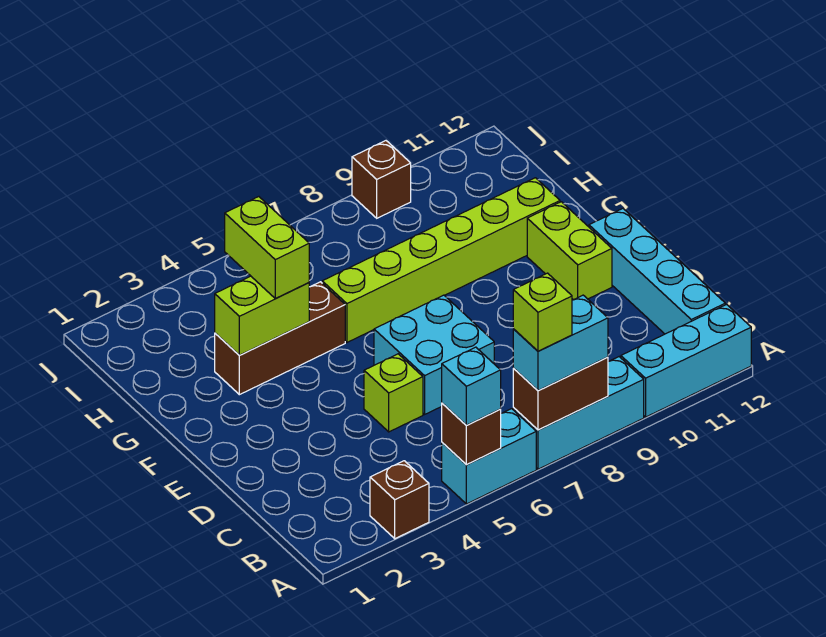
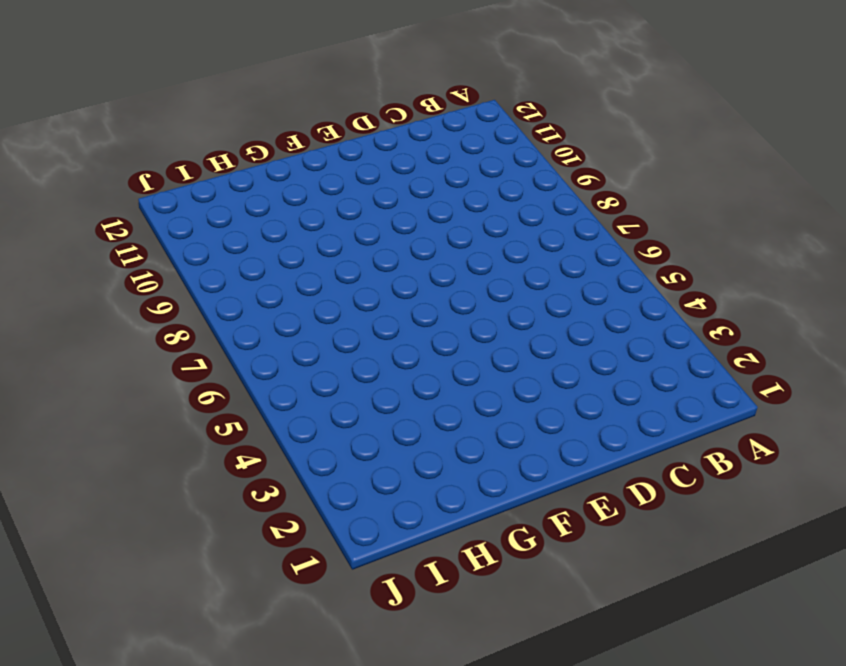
none -> brown 1x1 brick [370,461,429,539]
none -> cyan 1x2 brick [442,409,536,504]
none -> cyan 1x3 brick [513,357,644,469]

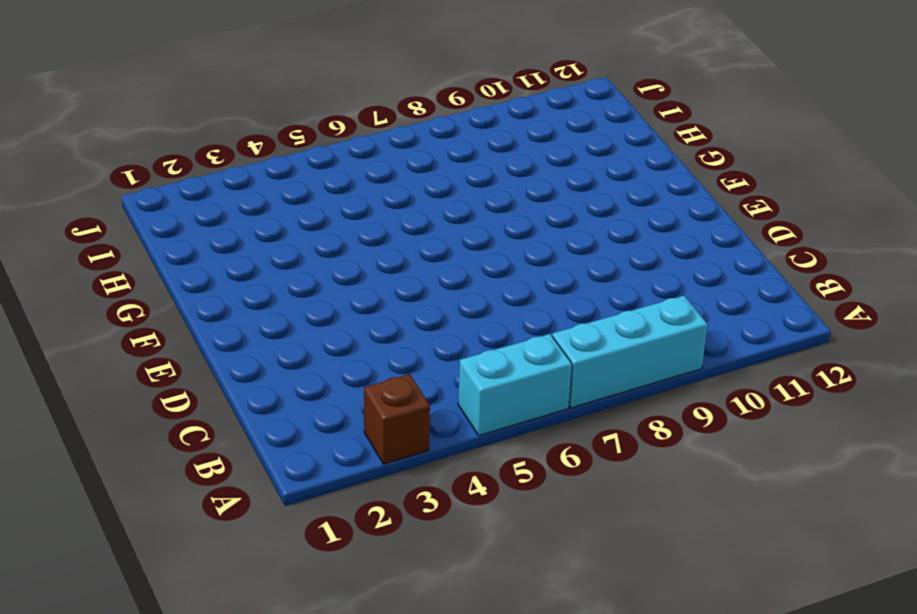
none -> cyan 1x3 brick [621,305,751,417]
none -> cyan 1x4 brick [589,209,725,334]
none -> lime 1x1 brick [364,354,423,432]

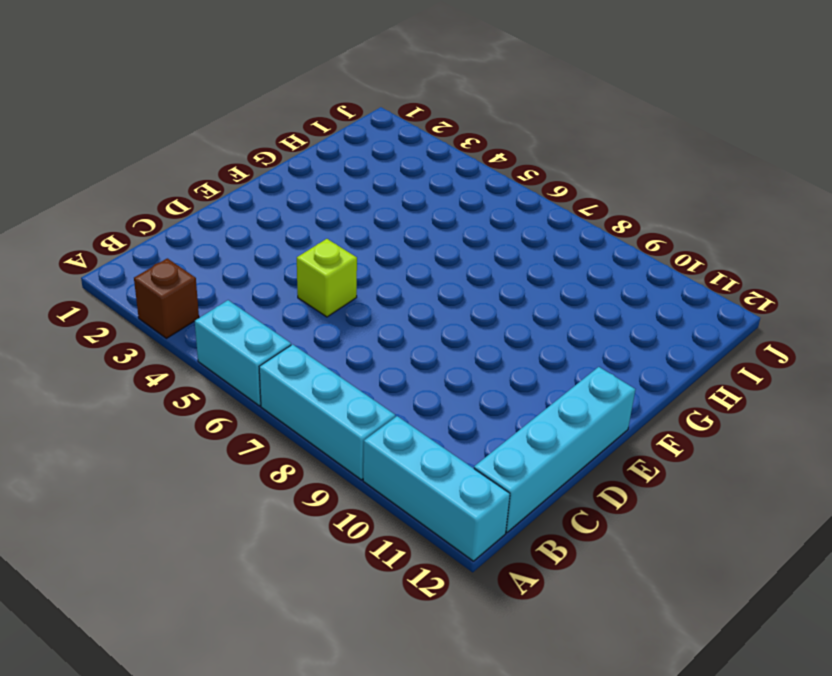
none -> cyan 2x2 brick [374,295,494,414]
none -> lime 1x2 brick [527,202,612,300]
none -> brown 1x3 brick [215,282,345,395]

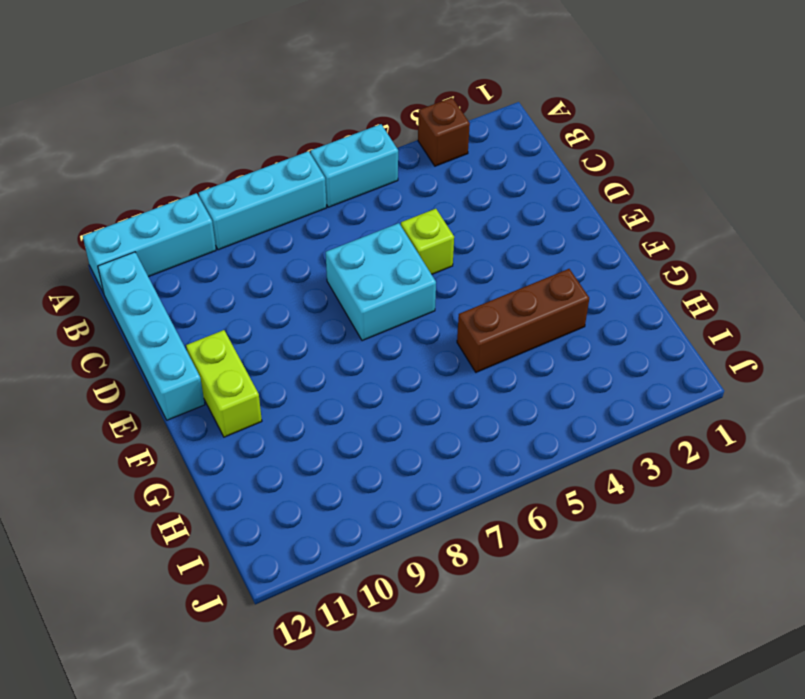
none -> lime 1x6 brick [322,178,560,342]
none -> brown 1x1 brick [352,141,411,218]
none -> brown 1x1 brick [442,403,501,465]

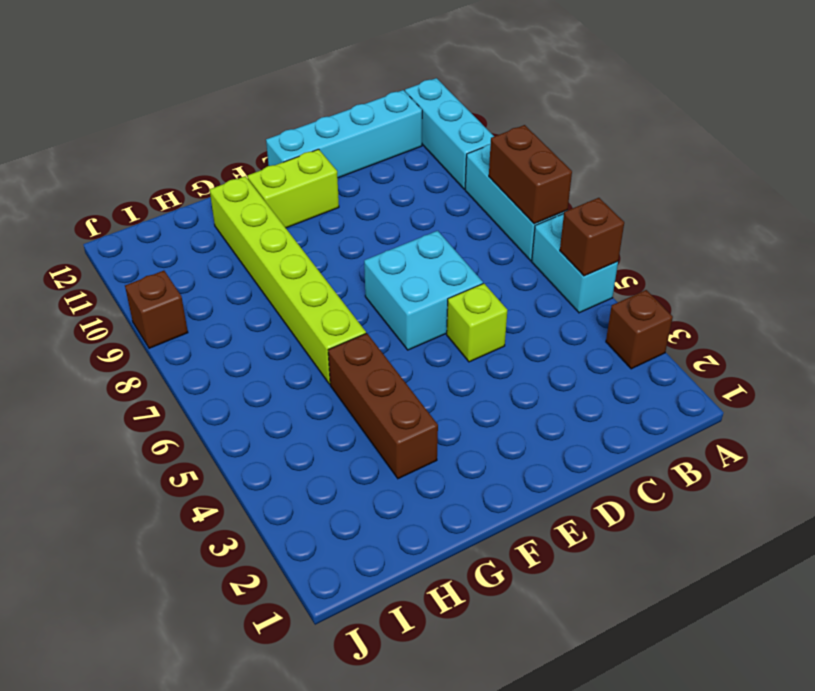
none -> lime 1x2 brick [215,276,309,355]
none -> cyan 1x1 brick [442,347,501,425]
none -> cyan 1x2 brick [513,295,608,391]

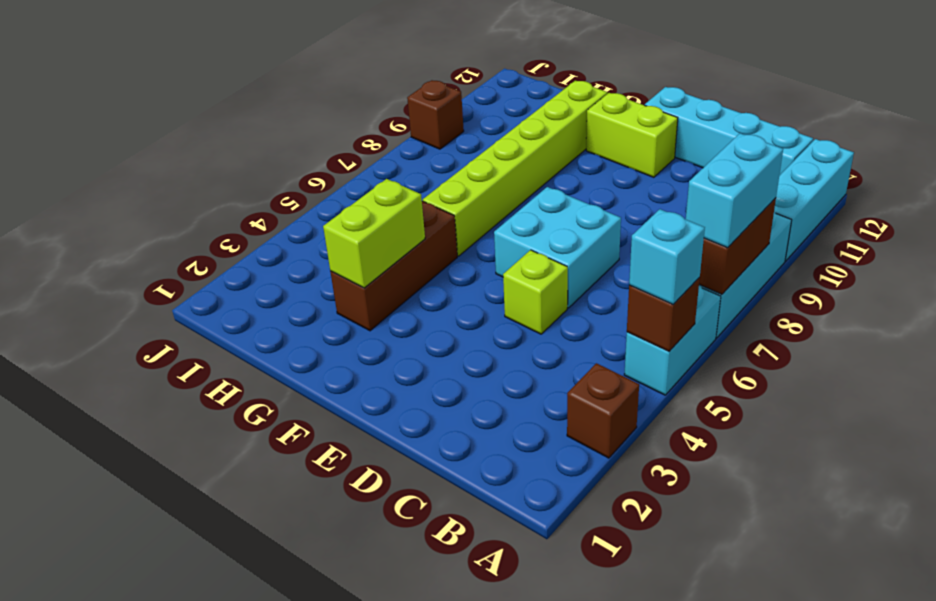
none -> lime 1x2 brick [225,197,309,298]
none -> lime 1x1 brick [513,273,572,351]

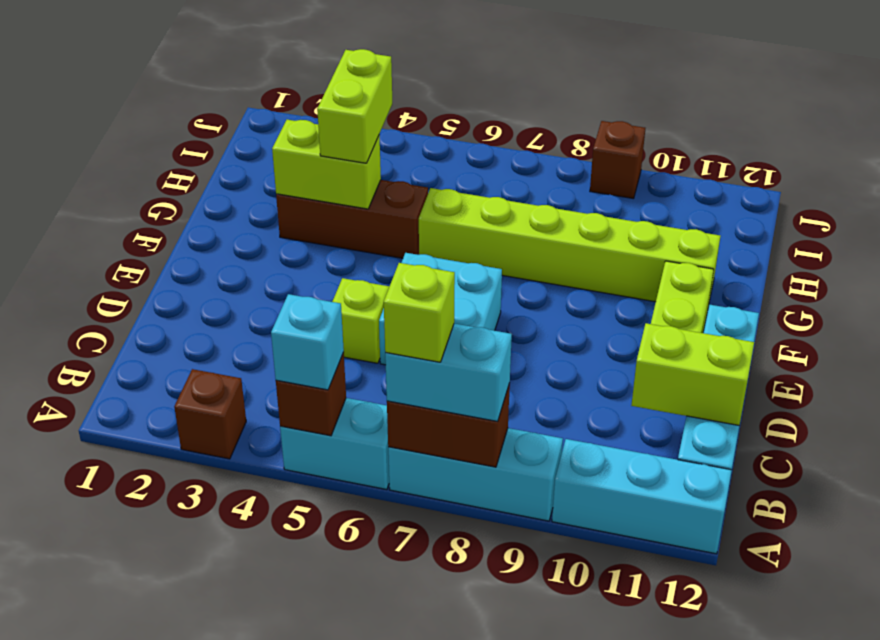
lime 1x2 brick [631,323,754,426] -> none

